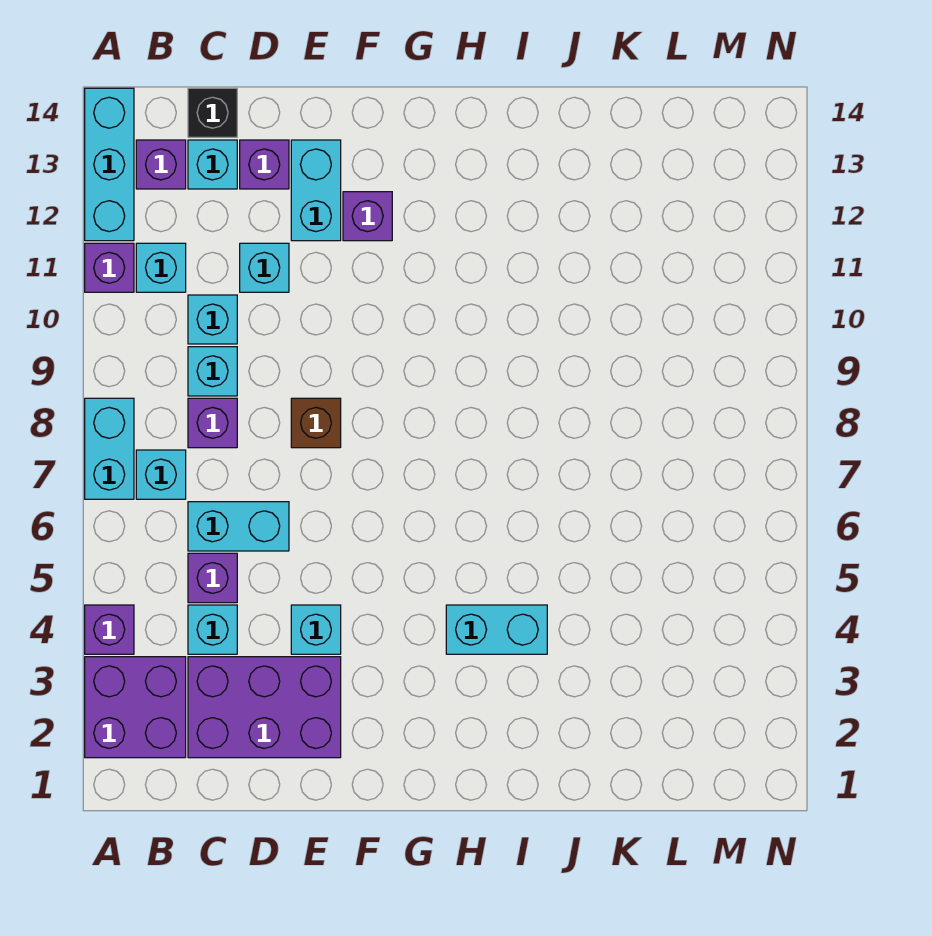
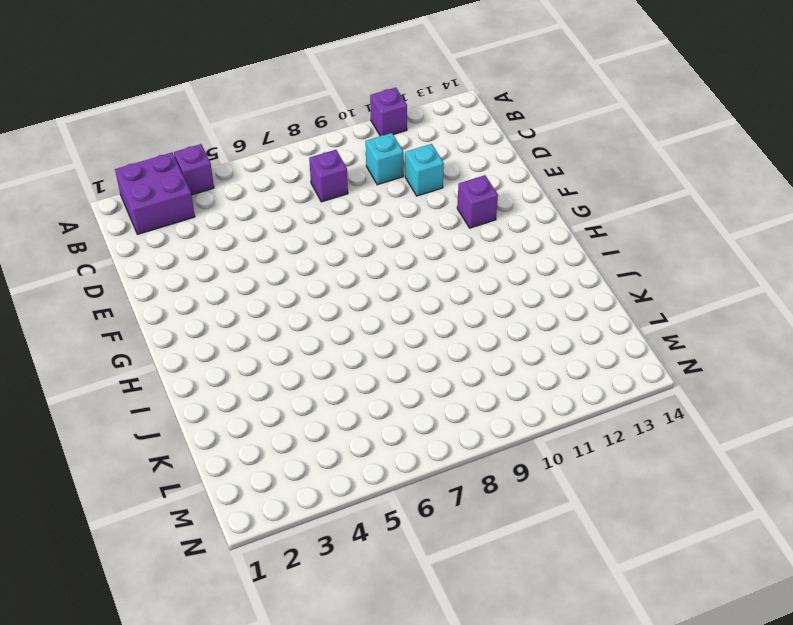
none -> cyan 1x2 brick [85,398,134,499]
none -> cyan 1x3 brick [85,88,134,241]
none -> cyan 1x1 brick [136,450,186,499]

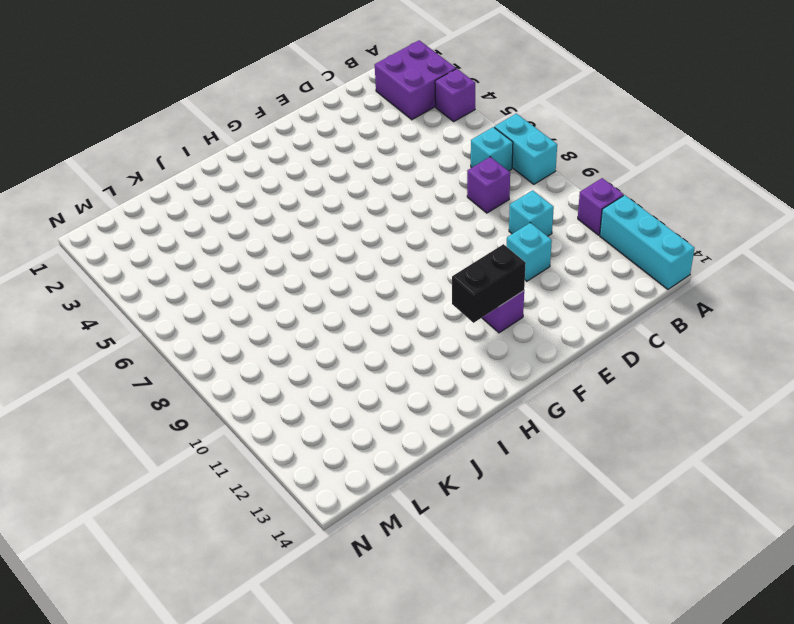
black 1x2 brick [452,244,526,323] -> none
none -> cyan 1x1 brick [136,243,186,292]
none -> purple 1x1 brick [136,140,186,189]
none -> purple 2x3 brick [188,657,341,758]

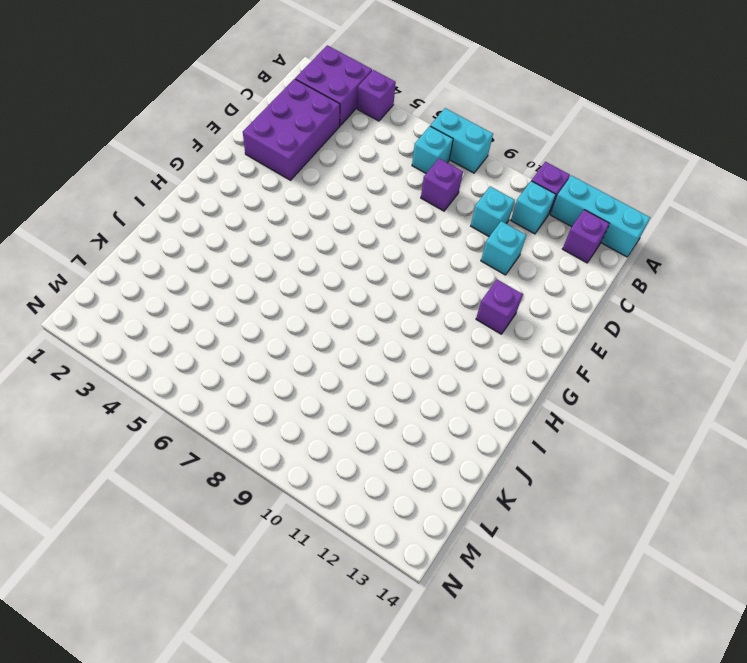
none -> cyan 1x1 brick [188,605,237,654]
none -> purple 1x1 brick [188,553,237,603]
none -> cyan 1x2 brick [188,502,289,551]

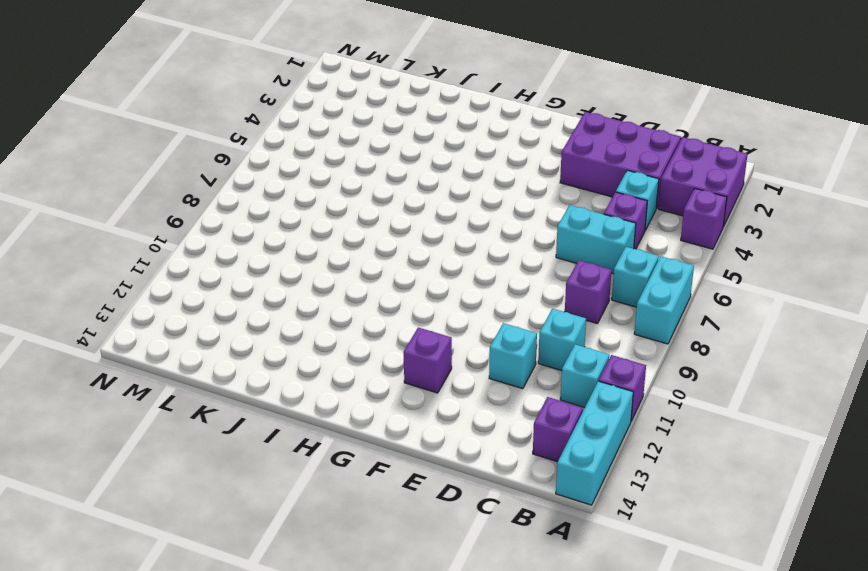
none -> cyan 1x1 brick [188,347,237,396]
none -> cyan 1x1 brick [188,140,237,189]
none -> black 1x1 brick [188,88,237,137]

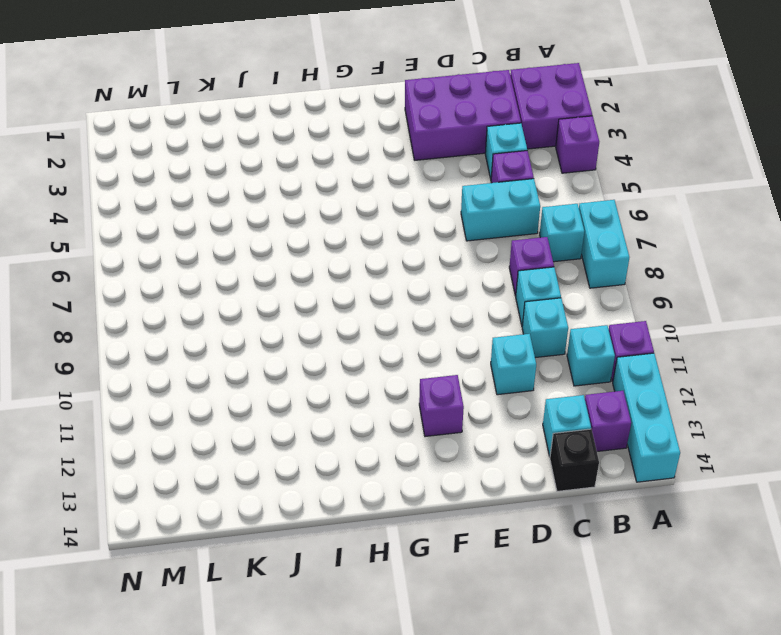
none -> purple 1x1 brick [240,140,289,189]
none -> cyan 1x1 brick [291,605,341,654]
none -> brown 1x1 brick [291,398,341,448]

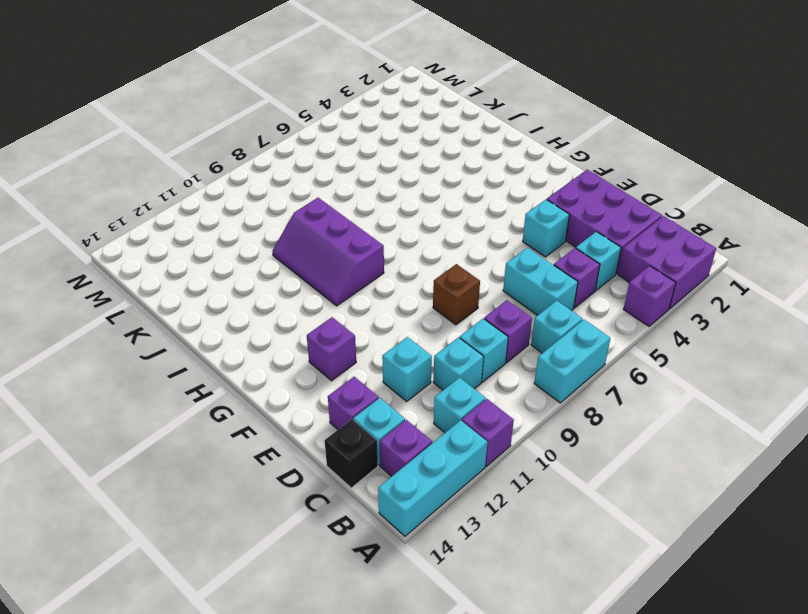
purple 2x3 slope [272,198,384,306] -> none
none -> cyan 1x2 brick [291,140,341,241]
none -> cyan 1x2 brick [446,605,547,654]

